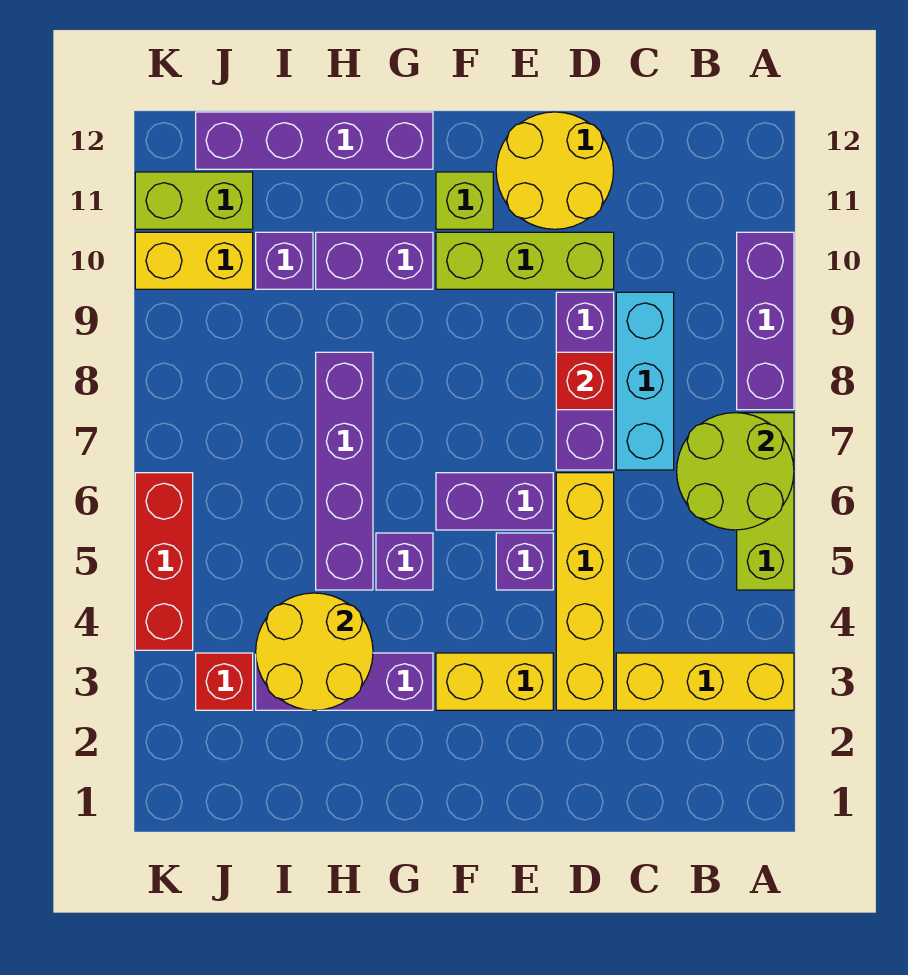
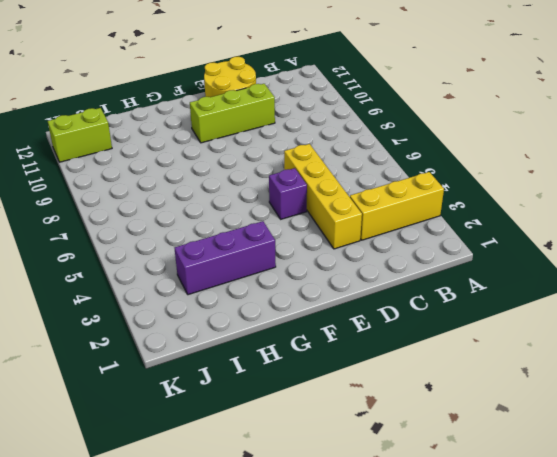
none -> lime 1x3 brick [737,413,794,590]
none -> purple 1x3 brick [737,232,794,410]
none -> cyan 1x3 brick [616,292,674,470]

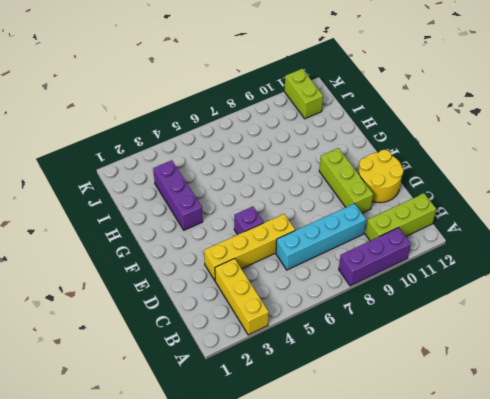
lime 1x3 brick [365,194,436,241] -> lime 1x3 brick moved to [737,413,794,590]
cyan 1x4 brick [276,204,366,270] -> cyan 1x3 brick [616,292,674,470]
none -> purple 1x3 brick [556,292,614,470]
none -> yellow 1x2 brick [436,653,553,710]
none -> purple 1x2 brick [436,473,553,530]

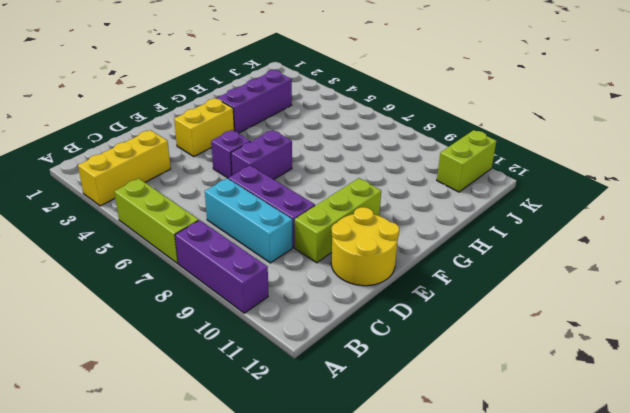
none -> yellow 1x4 brick [556,473,614,710]
none -> lime 1x1 brick [436,172,493,229]
none -> purple 1x1 brick [376,533,433,590]

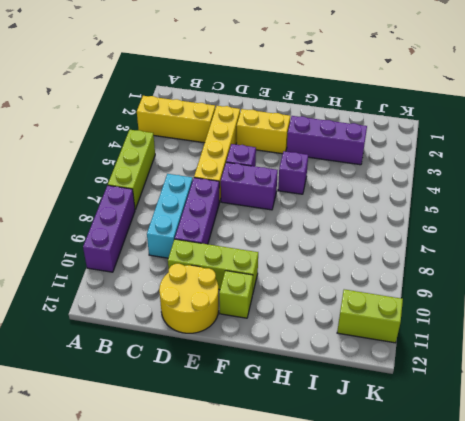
none -> purple 1x2 brick [316,232,433,289]
none -> purple 1x4 brick [196,112,433,169]
none -> purple 1x4 brick [316,352,373,590]

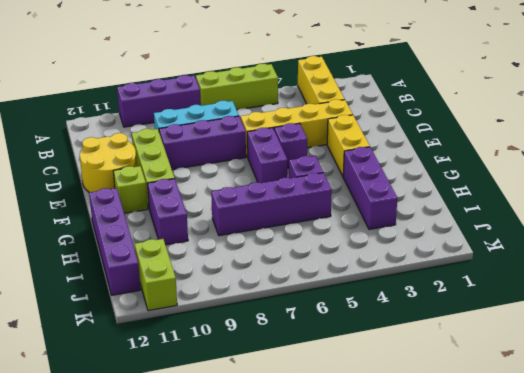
none -> purple 1x1 brick [256,232,313,289]
none -> red 1x1 brick [196,653,253,710]
none -> yellow 1x2 brick [135,232,253,289]

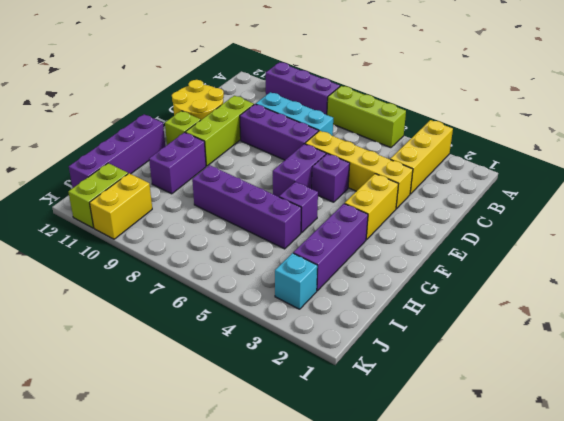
cyan 1x1 brick [275,253,317,309] -> red 1x1 brick [196,653,253,710]
none -> purple 1x1 brick [256,232,313,289]
none -> red 1x3 brick [135,473,193,650]
none -> lime 2x2 round brick [677,413,794,530]

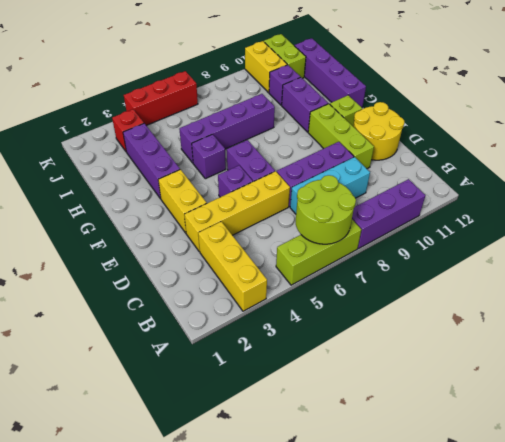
none -> red 1x1 brick [556,352,614,410]
none -> yellow 2x2 round brick [256,593,373,710]

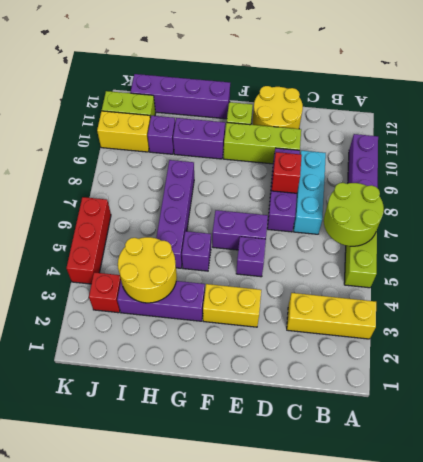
none -> yellow 1x4 brick [556,473,614,710]

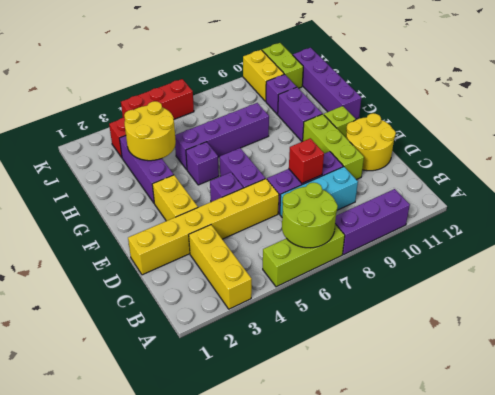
yellow 1x6 brick [128,179,279,275] -> yellow 1x4 brick [556,473,614,710]

